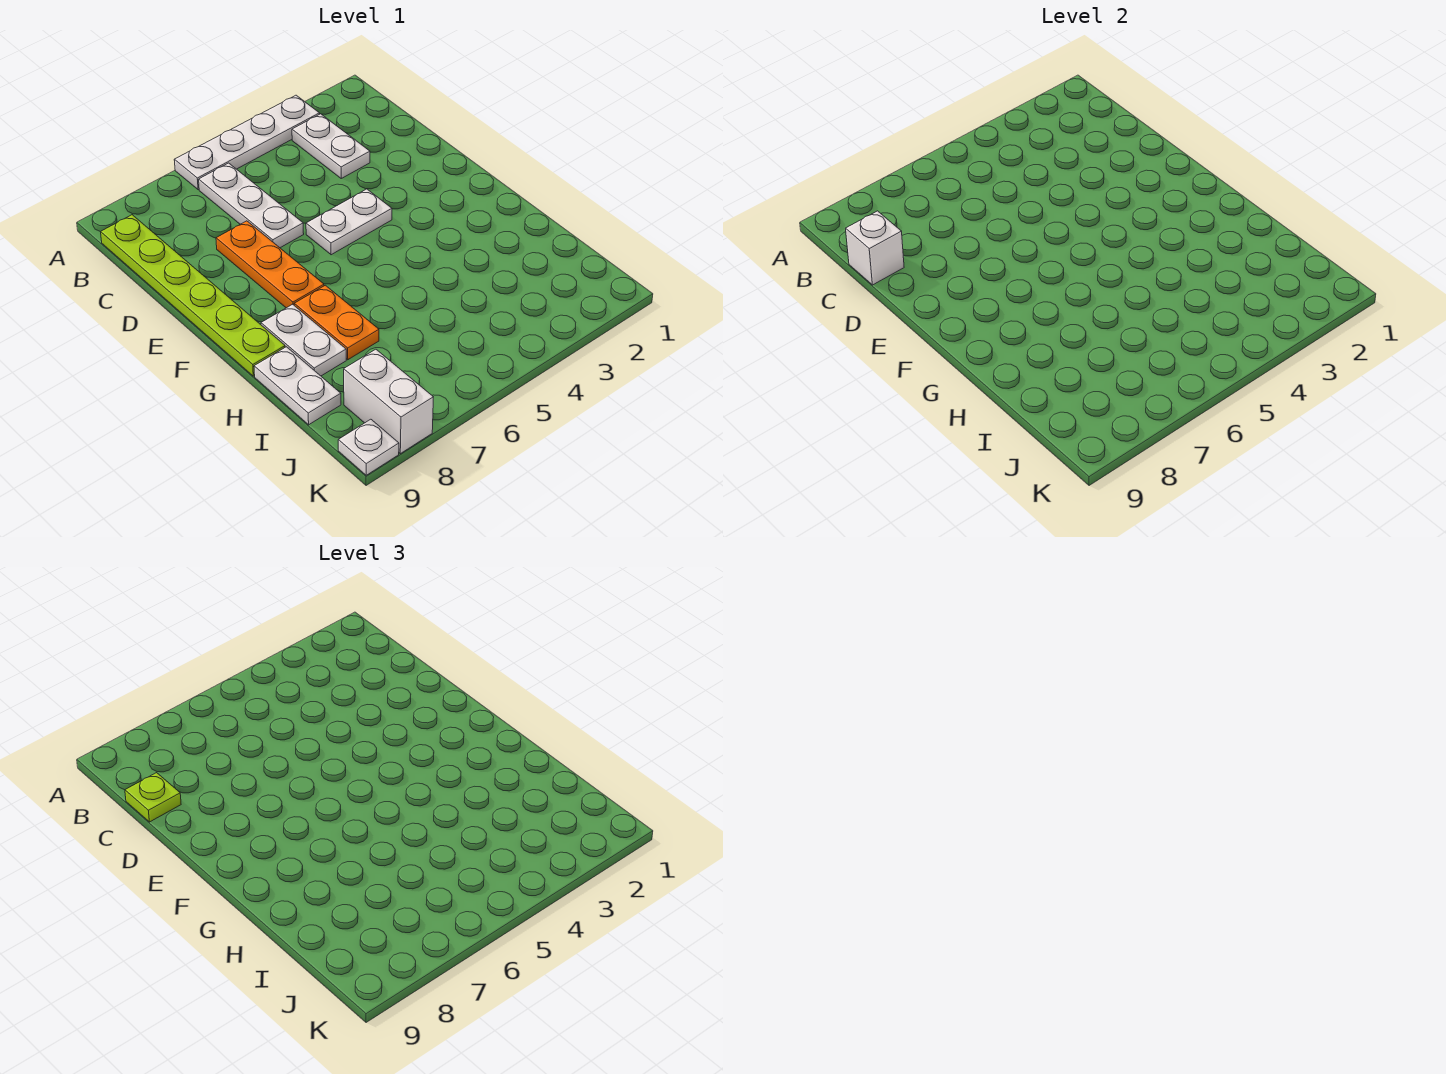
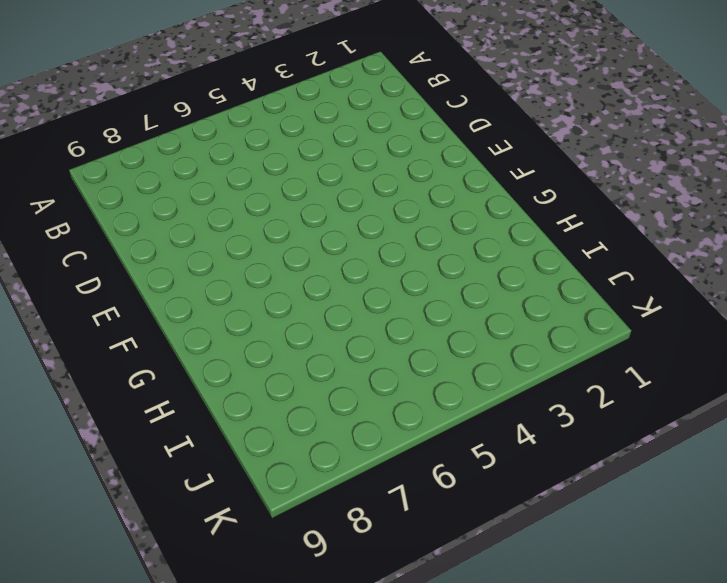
none -> white 1x4 plate [174,95,320,190]
none -> white 1x2 plate [292,114,370,178]
none -> white 1x3 plate [199,163,304,248]

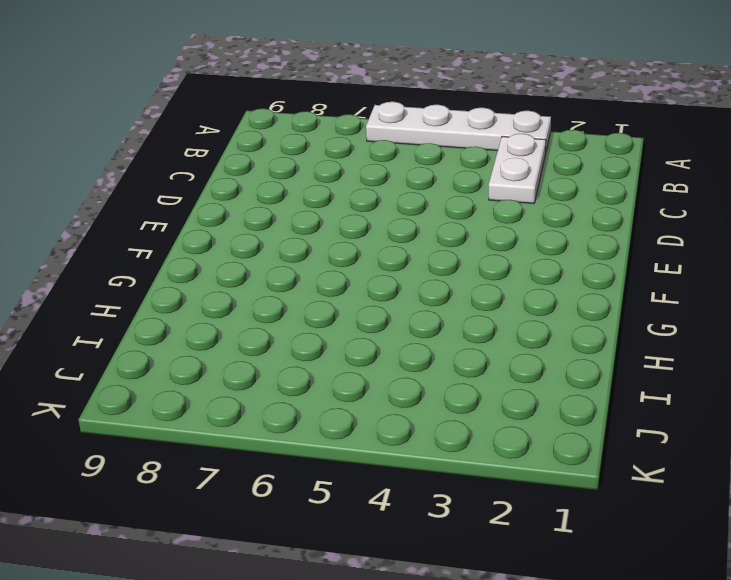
none -> white 1x3 plate [199,163,304,248]
none -> lime 1x6 plate [101,215,285,376]
none -> orange 1x3 plate [216,221,324,308]

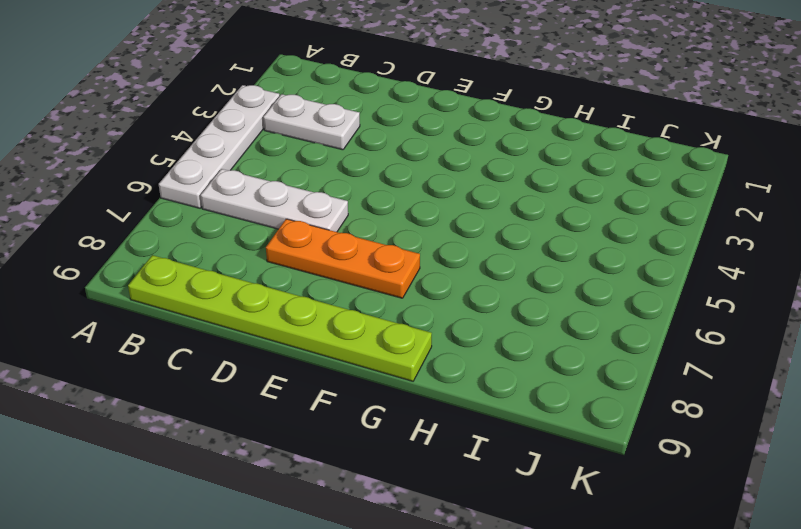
none -> white 1x2 plate [306,189,392,255]
none -> orange 1x2 plate [294,285,379,360]
none -> white 1x2 plate [261,304,346,376]

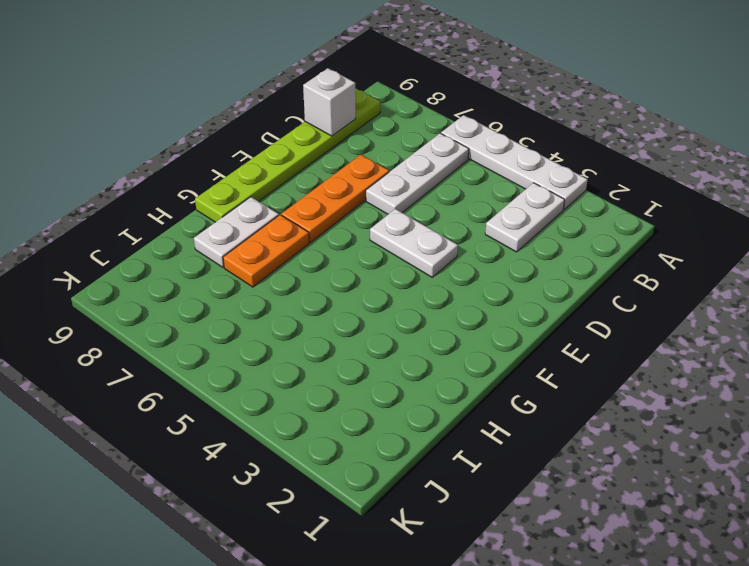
none -> white 1x2 plate [254,347,341,425]
none -> white 1x2 brick [344,349,433,454]
none -> white 1x1 plate [338,419,399,475]

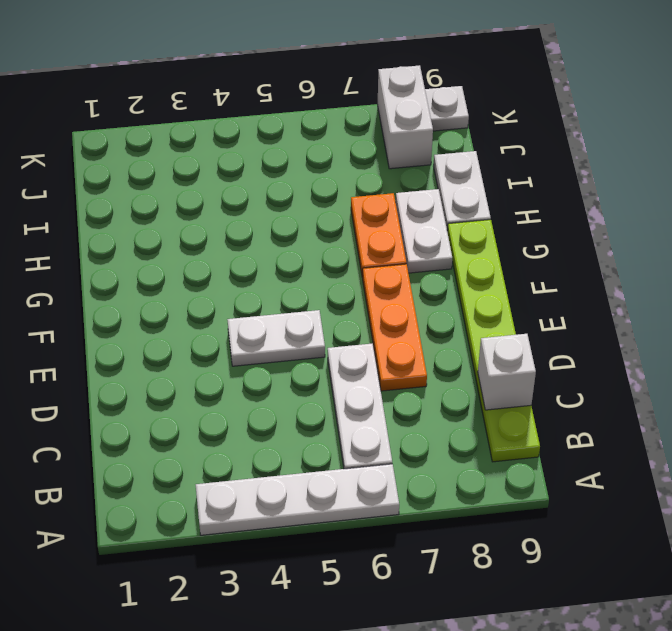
none -> white 1x2 plate [292,114,370,178]
none -> lime 1x1 plate [125,773,181,822]

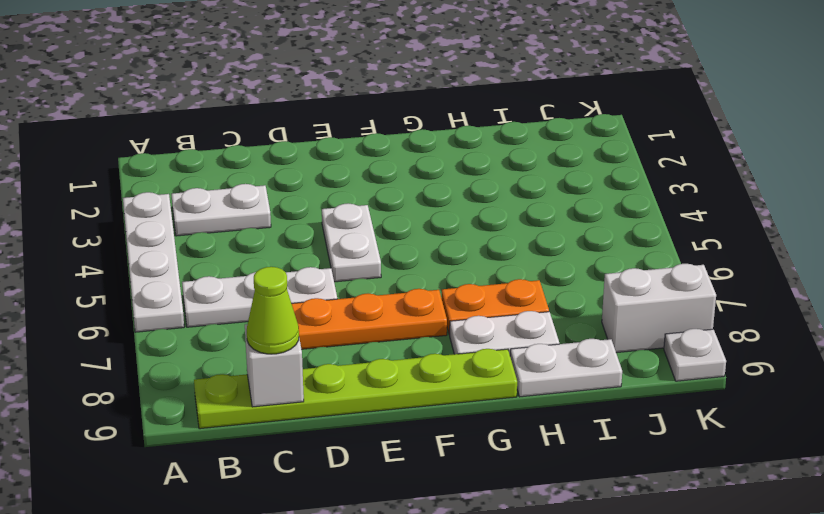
lime 1x1 cone [247,267,299,354] -> lime 1x1 plate [125,773,181,822]

